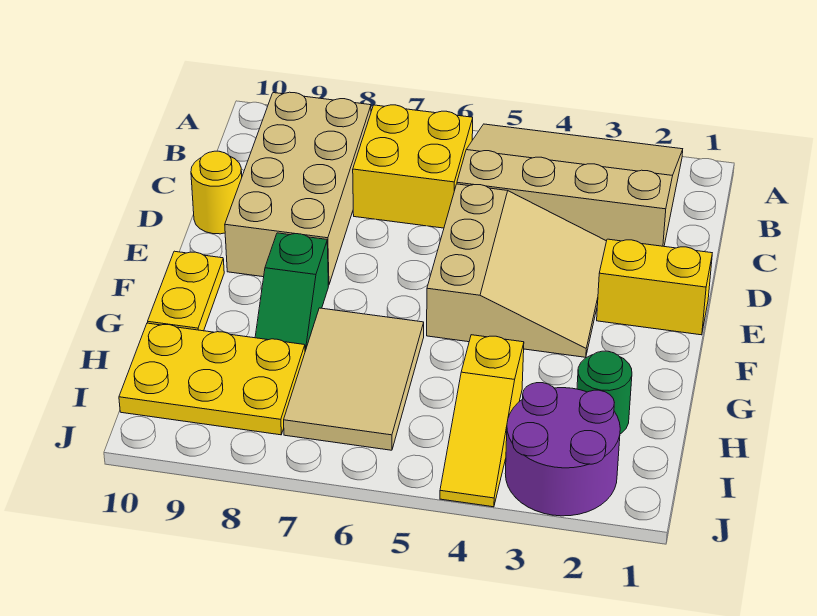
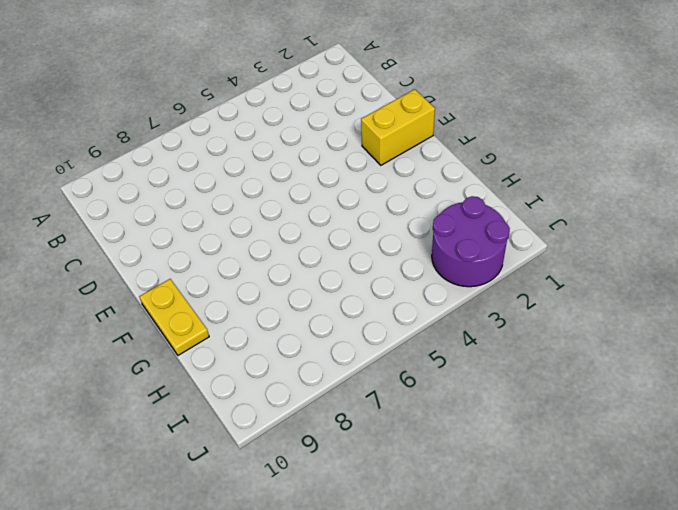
none -> tan 3x4 slope [457,124,683,246]
none -> yellow 2x2 brick [353,105,473,228]
none -> tan 2x4 brick [225,92,371,285]

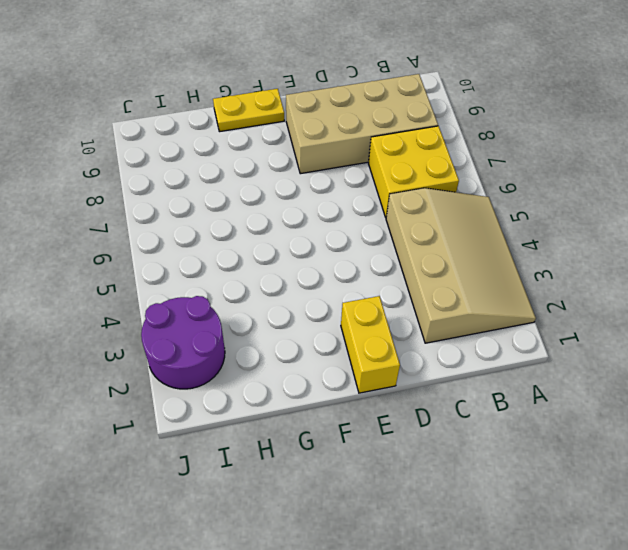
none -> tan 3x3 slope [427,184,606,357]
none -> yellow 1x1 round brick [191,151,242,234]
none -> green 1x2 slope [255,233,328,351]

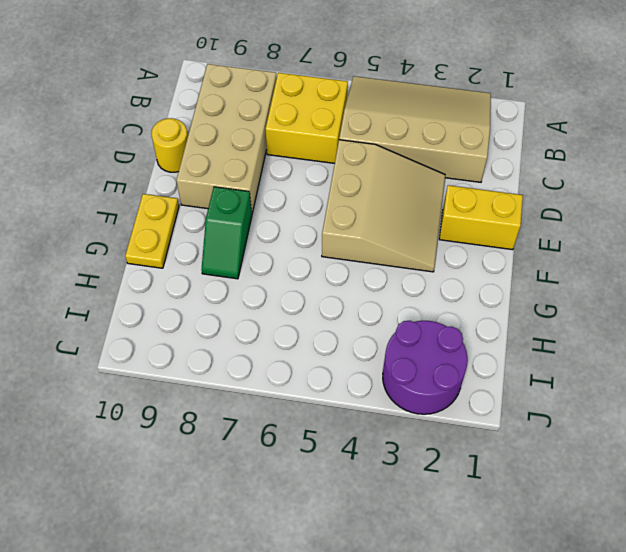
none -> tan 2x3 tile [284,308,424,450]
none -> green 1x1 round brick [577,351,632,434]
none -> yellow 1x3 slope [440,335,524,507]

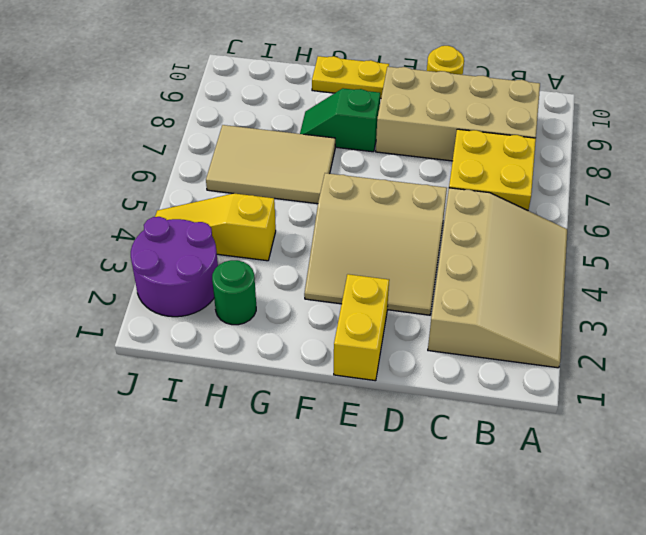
none -> yellow 2x3 plate [119,323,305,435]

